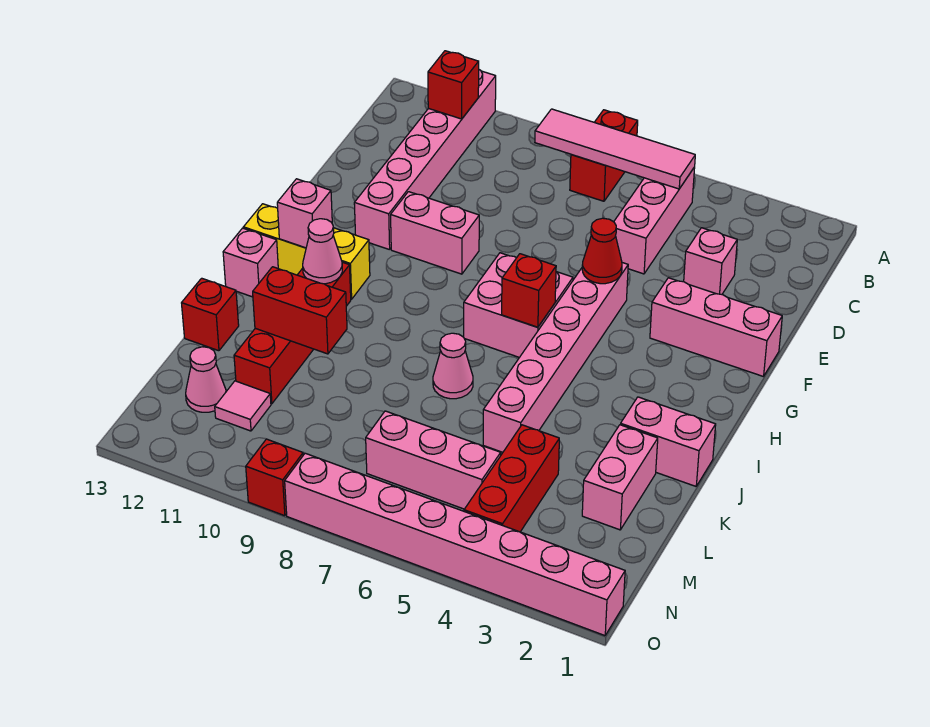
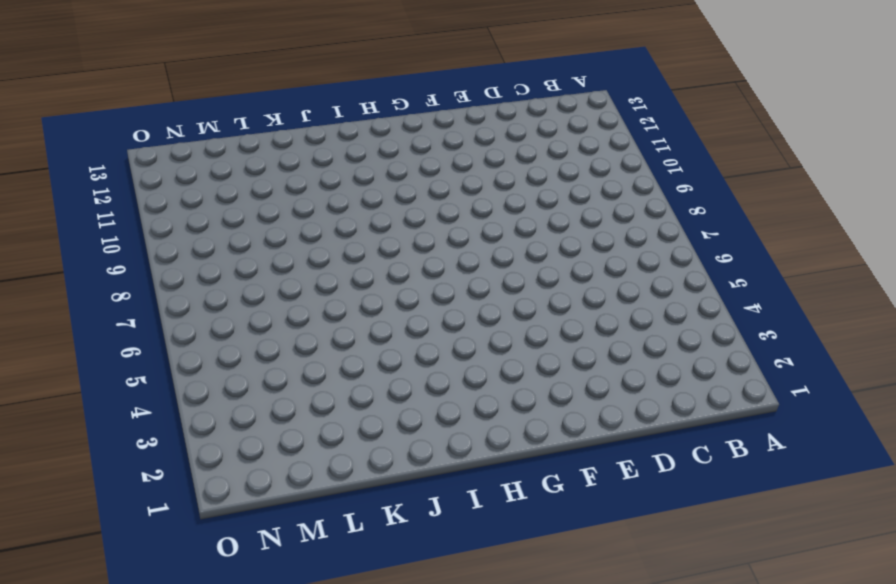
none -> red 1x2 brick [570,110,638,201]
none -> pink 1x6 brick [354,70,496,250]
none -> pink 1x3 brick [614,167,695,274]

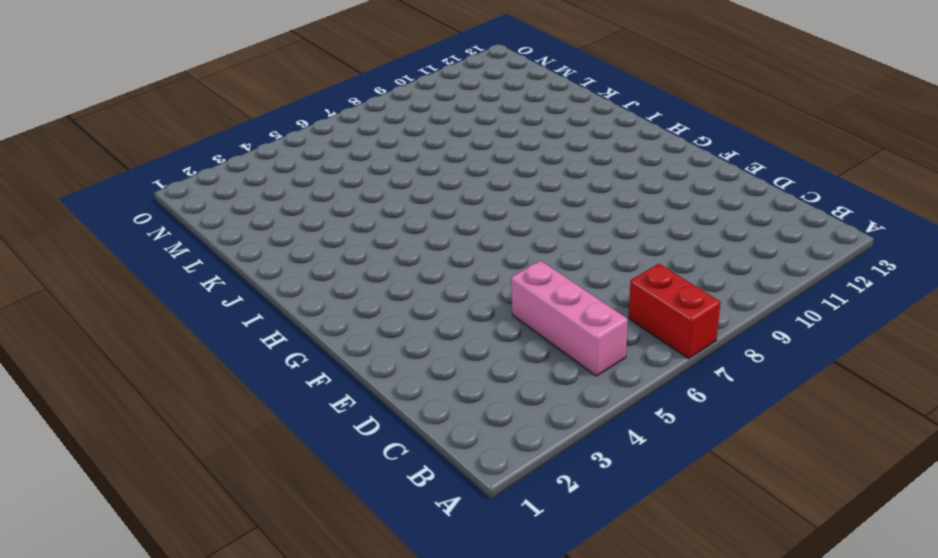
none -> pink 1x6 brick [354,70,496,250]
none -> pink 1x1 brick [684,228,737,294]
none -> pink 1x3 brick [650,278,782,377]

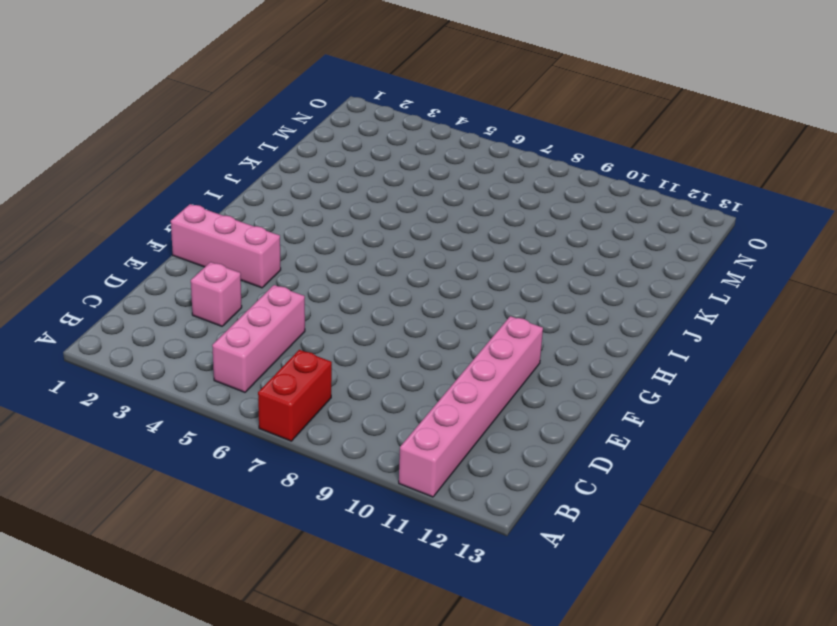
none -> pink 1x6 brick [483,263,628,452]
none -> pink 1x2 brick [391,192,479,274]
none -> pink 2x2 brick [464,253,573,357]

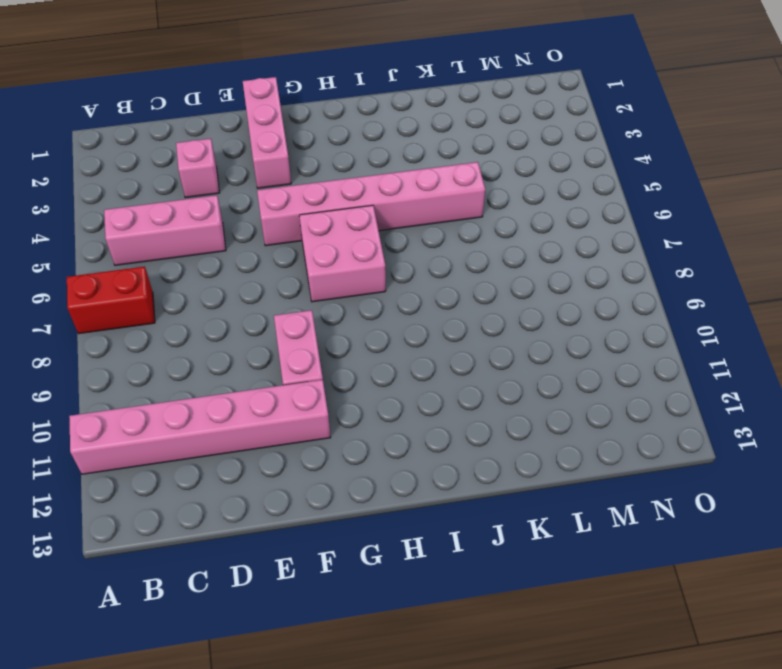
none -> yellow 1x3 brick [243,204,370,299]
none -> red 1x4 brick [234,262,351,404]
none -> pink 1x1 brick [223,228,278,297]

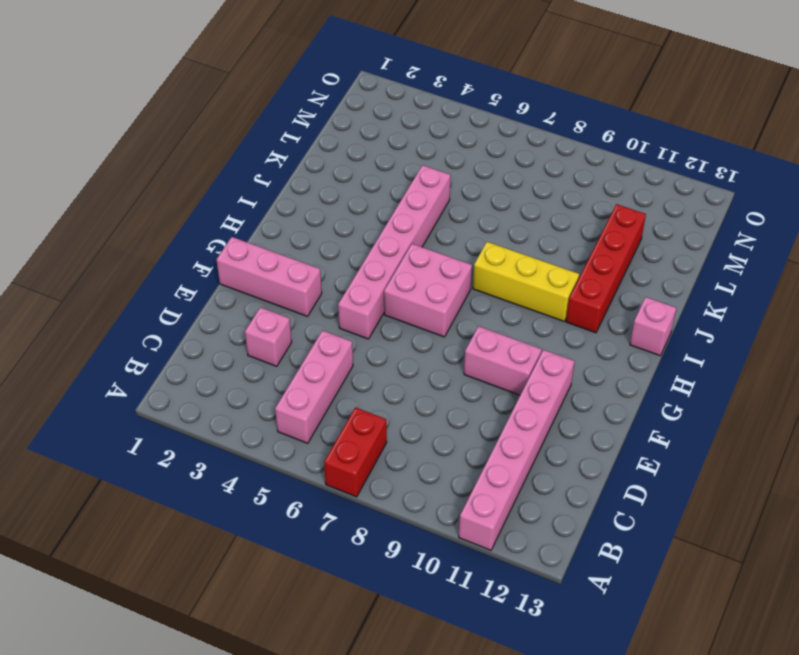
yellow 1x3 brick [473,242,579,321] -> yellow 1x3 brick moved to [243,204,370,299]
none -> pink 1x2 brick [621,397,716,486]
none -> pink 1x1 cone [433,333,473,399]
none -> pink 1x2 brick [582,425,658,530]

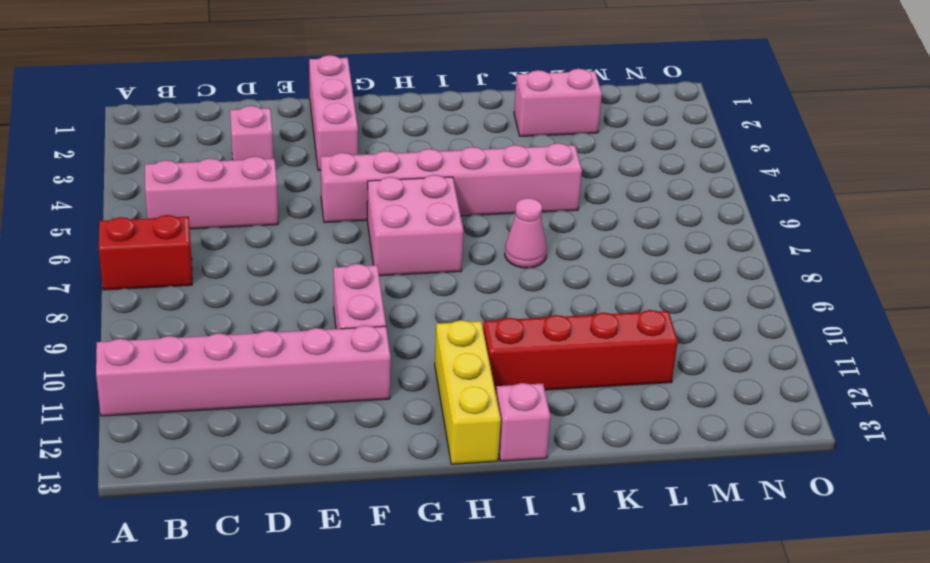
none -> pink 1x2 brick [621,397,716,486]
none -> red 1x1 brick [182,278,239,351]
none -> red 1x3 brick [464,425,559,532]

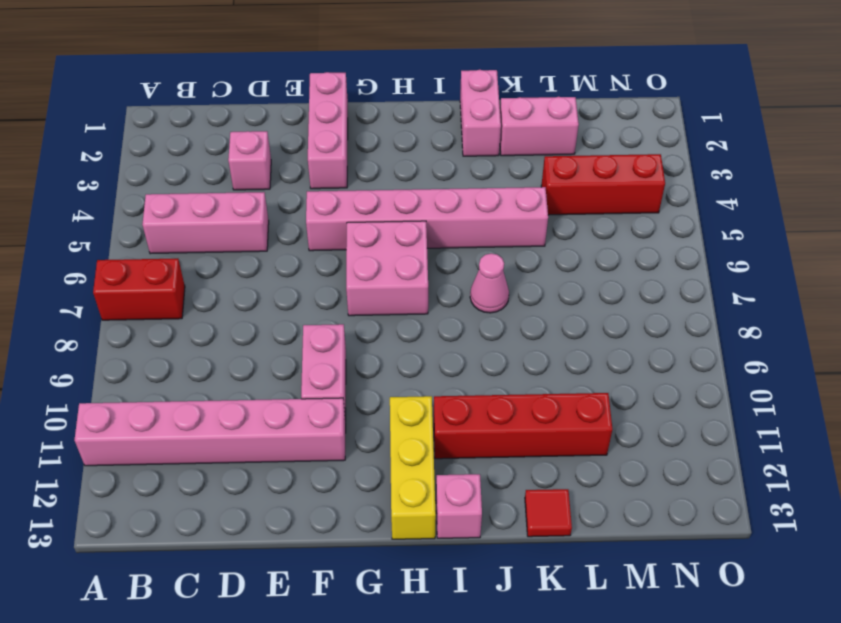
red 1x1 tile [525,489,572,537] -> red 1x1 brick [182,278,239,351]
none -> pink 1x3 brick [366,411,501,509]
none -> pink 1x1 tile [215,381,271,431]
none -> pink 1x1 cone [186,347,226,412]

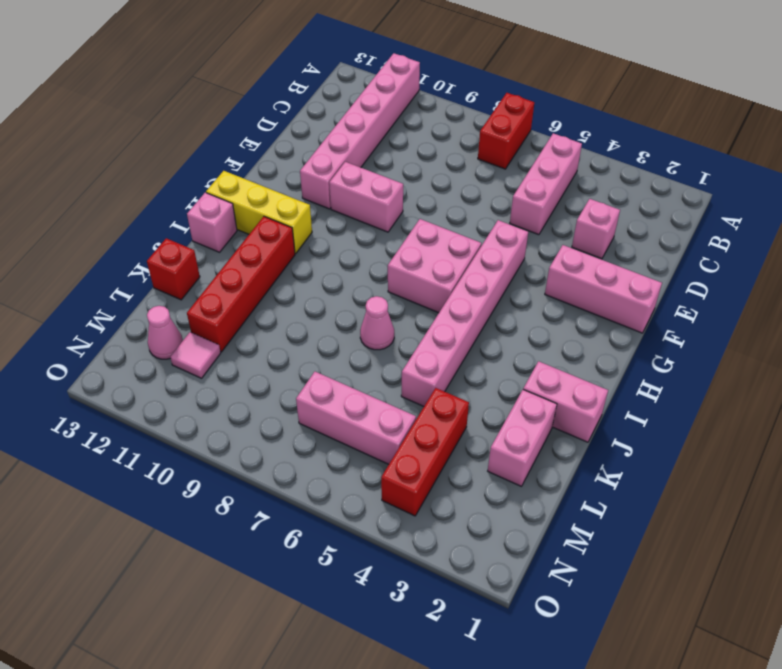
none -> pink 1x8 brick [285,453,625,636]
none -> red 1x1 brick [246,439,303,516]
none -> pink 1x4 tile [535,109,695,189]

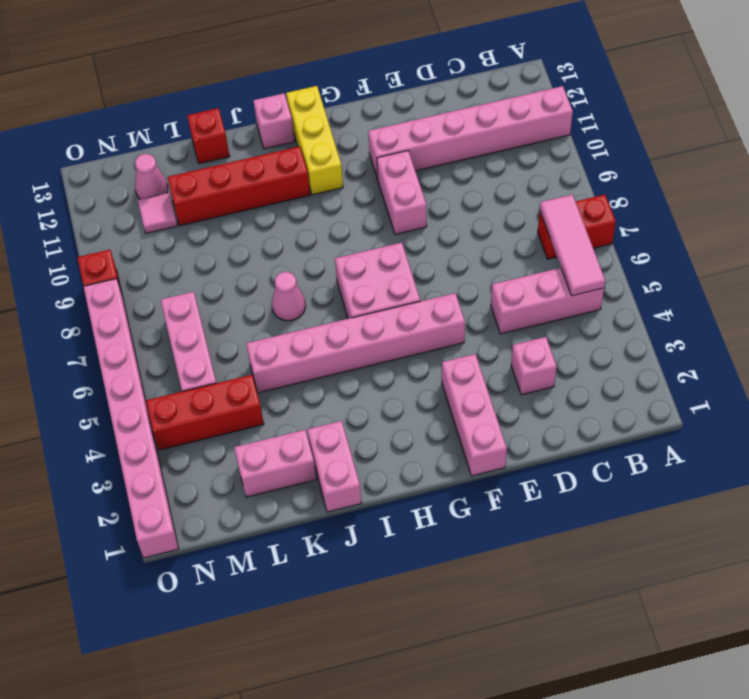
pink 1x3 tile [540,195,605,296] -> pink 1x4 tile [535,109,695,189]
none -> red 1x1 brick [428,51,479,119]
none -> red 1x1 cone [582,218,622,284]
none -> red 1x1 brick [502,254,556,327]

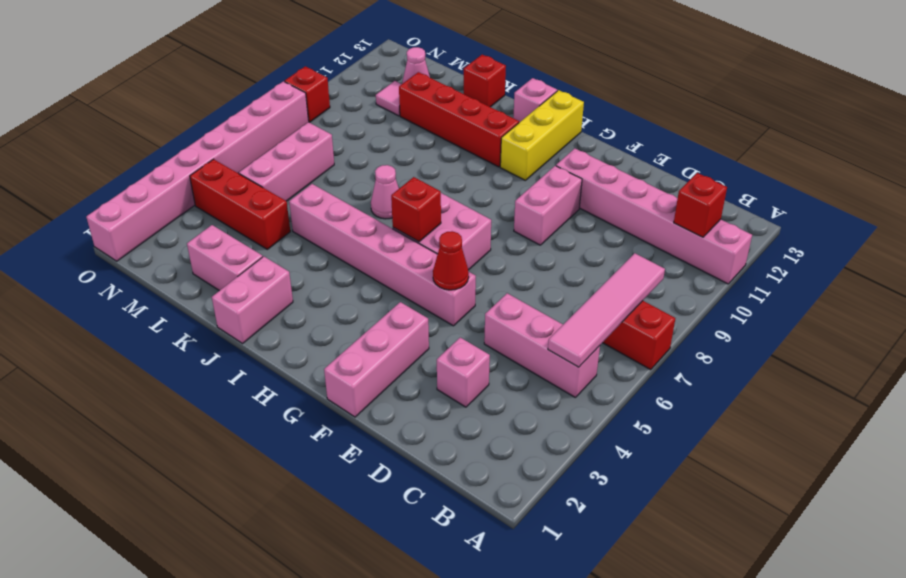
none -> pink 1x1 brick [277,179,332,248]
none -> pink 1x1 cone [303,219,342,284]
none -> red 1x2 brick [253,267,347,354]

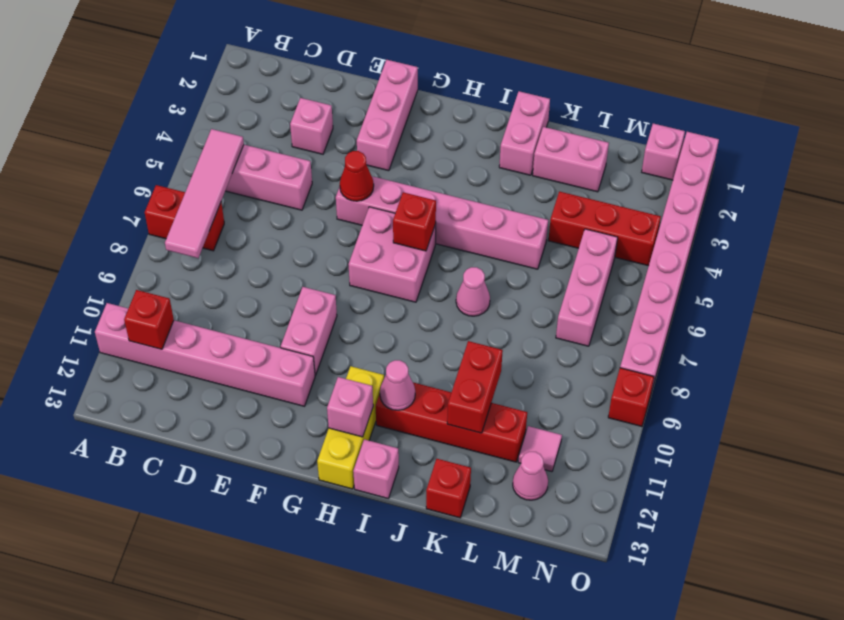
pink 1x1 brick [642,124,685,180] -> none

